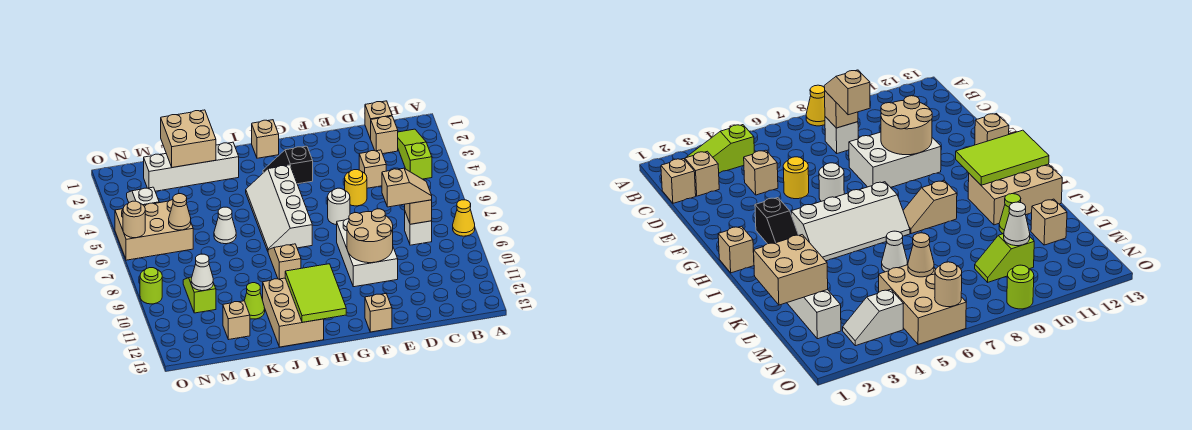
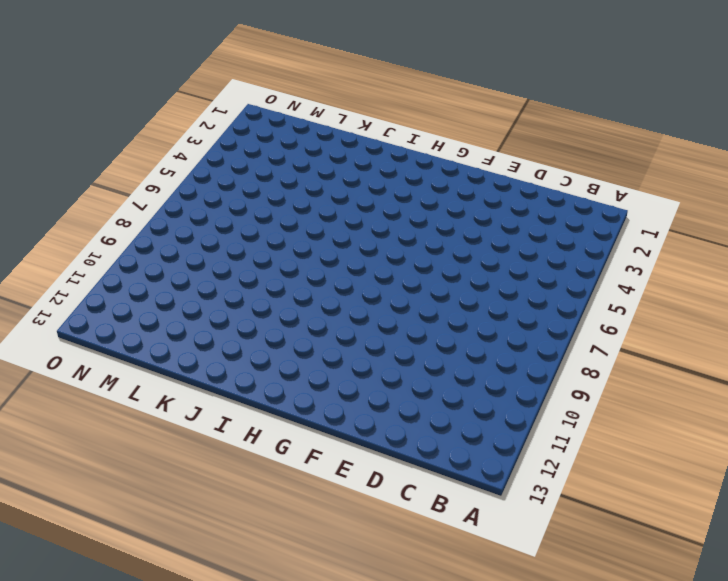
none -> yellow 1x1 cone [453,200,475,236]
none -> lime 1x3 slope [398,129,432,179]
none -> tan 1x1 brick [365,101,392,139]
none -> tan 1x1 brick [371,116,398,154]

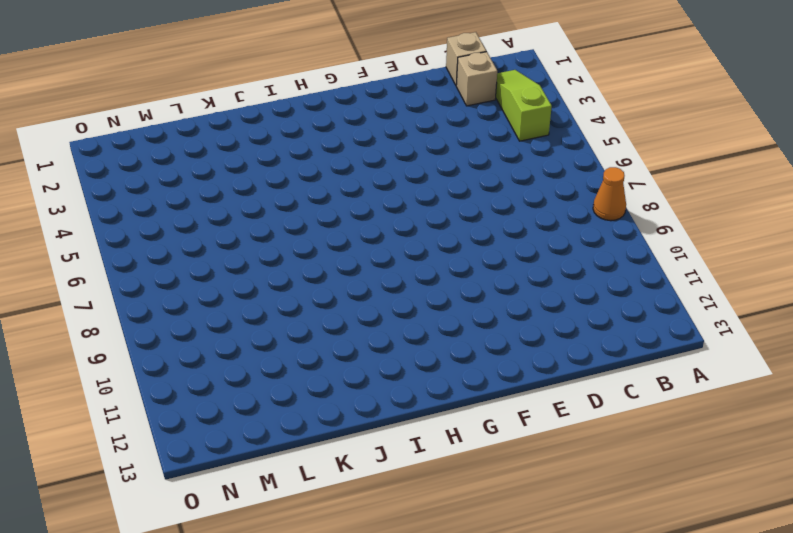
orange 1x1 cone [593,167,626,221] -> yellow 1x1 cone [453,200,475,236]
none -> white 1x1 brick [405,212,432,245]
none -> tan 1x1 brick [359,150,386,188]
none -> yellow 1x1 round brick [345,170,367,206]
none -> white 2x3 brick [337,219,398,287]

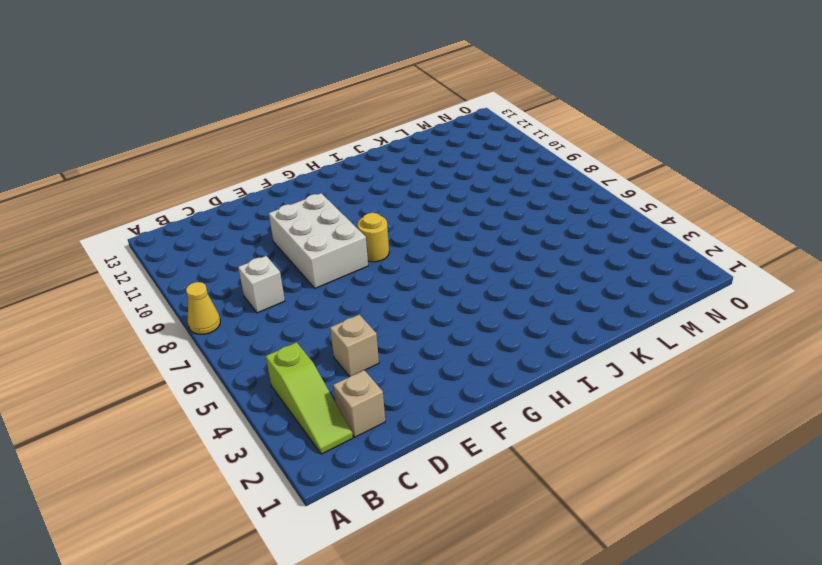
yellow 1x1 round brick [358,213,389,262] -> yellow 1x1 round brick moved to [345,170,367,206]
none -> tan 1x1 brick [365,101,392,139]
none -> white 1x1 round brick [328,188,350,225]
none -> tan 1x1 brick [365,293,392,332]
none -> black 1x2 slope [263,146,313,184]

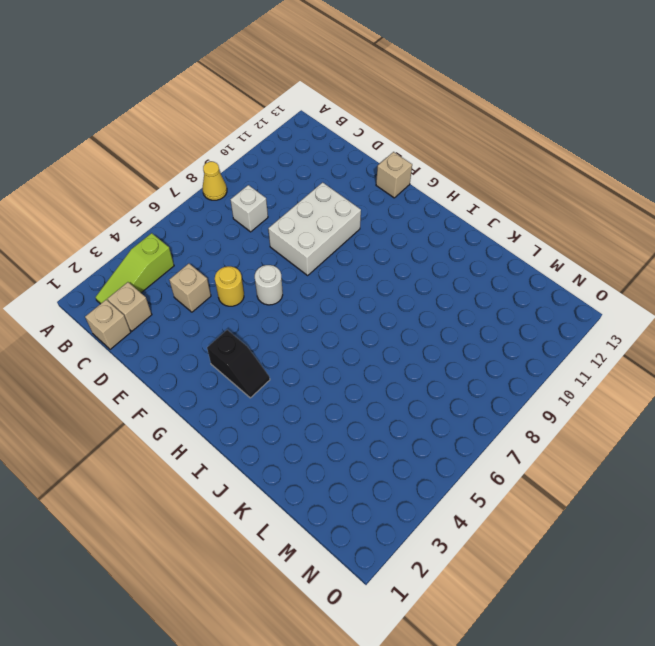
none -> tan 1x1 brick [252,120,279,158]
none -> white 2x4 slope [246,165,312,251]
none -> tan 1x2 slope [268,244,301,279]
none -> tan 2x3 brick [263,278,324,347]

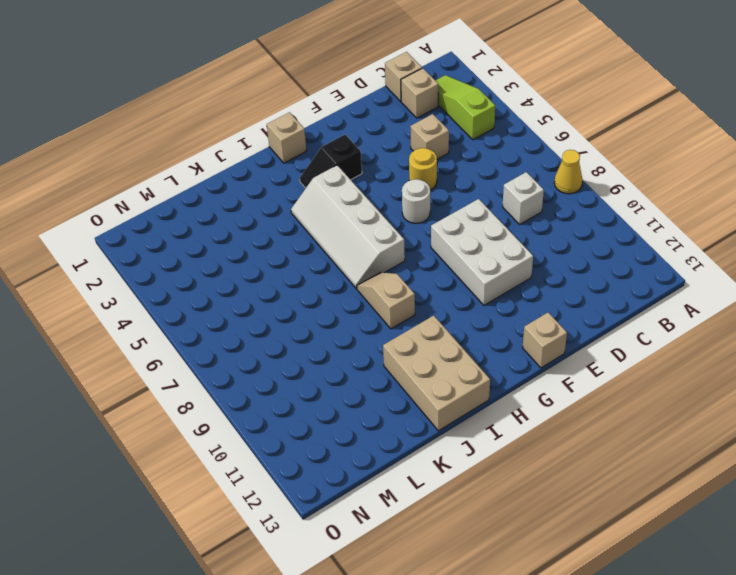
none -> white 1x4 brick [144,142,239,191]
none -> white 1x1 cone [214,207,236,244]
none -> lime 1x1 cone [244,283,265,319]
none -> tan 1x1 brick [223,301,250,340]

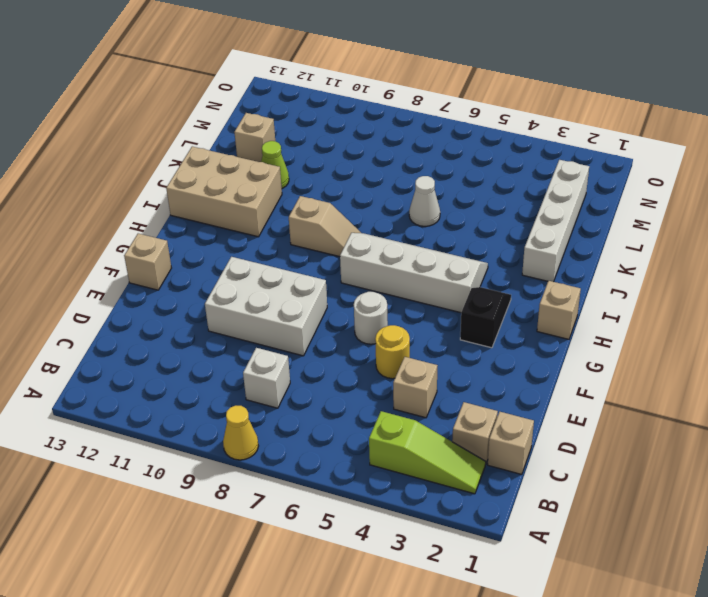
none -> tan 2x3 brick [115,200,193,260]
none -> lime 1x2 slope [183,277,216,313]
none -> white 1x2 slope [127,187,159,205]
none -> lime 1x1 round brick [140,268,162,304]

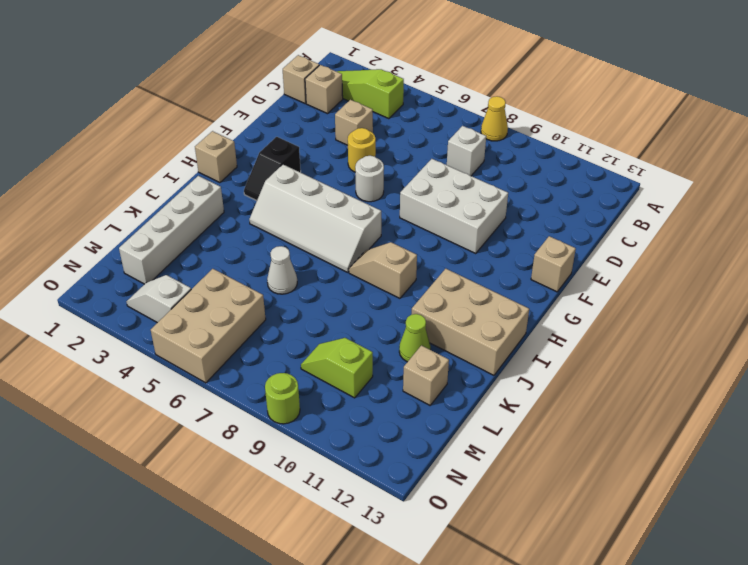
none -> tan 1x1 brick [405,200,432,224]
none -> tan 2x2 round brick [347,209,393,263]
none -> lime 2x3 tile [285,264,346,322]
none -> tan 2x2 brick [161,110,216,168]

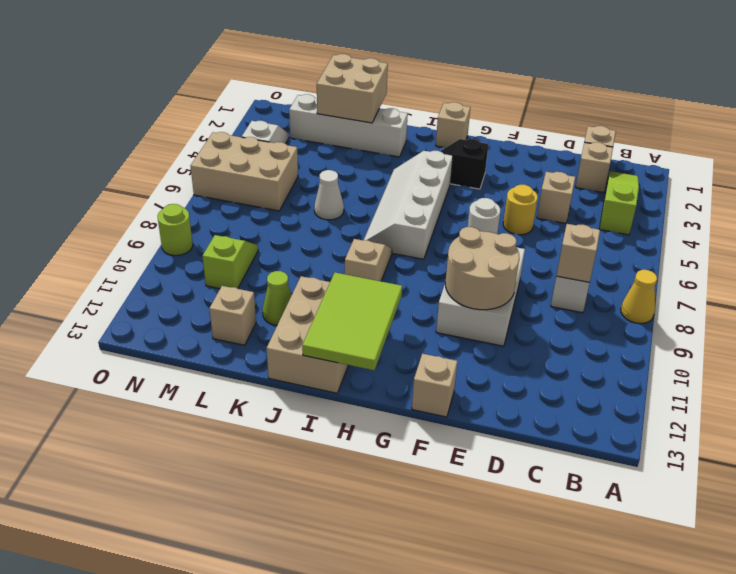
none -> tan 1x1 cone [169,194,191,230]
none -> white 1x1 cone [191,254,213,291]
none -> tan 1x1 round brick [123,201,145,238]
none -> tan 1x2 slope [382,168,432,207]

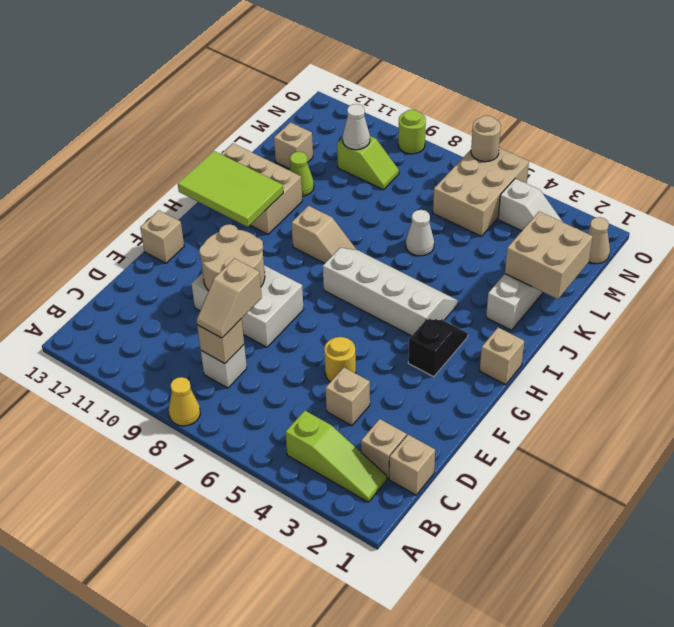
tan 1x1 cone [587,217,610,264] -> tan 1x1 cone moved to [169,194,191,230]
none -> white 1x1 round brick [328,188,350,225]

